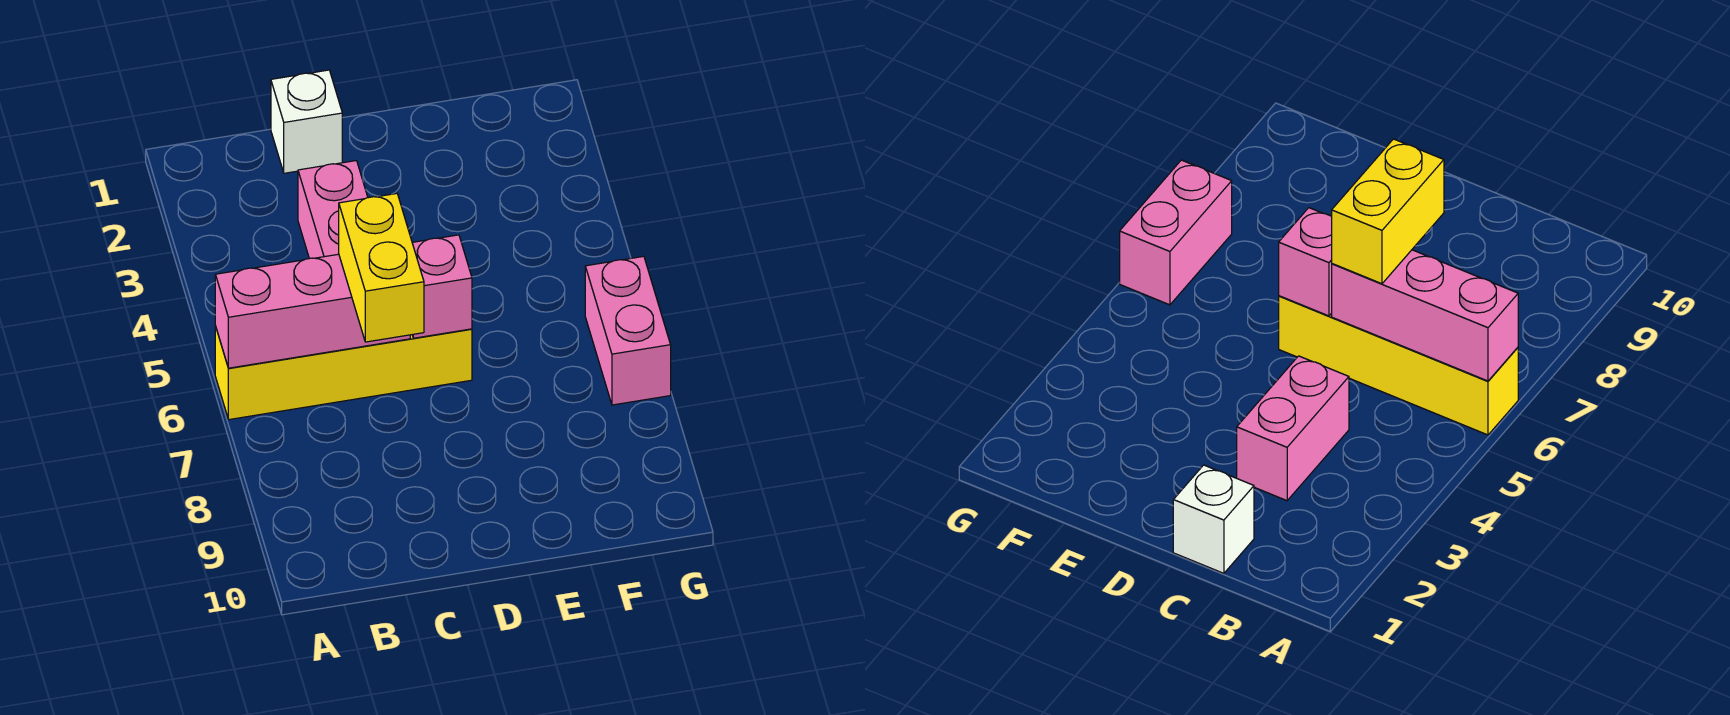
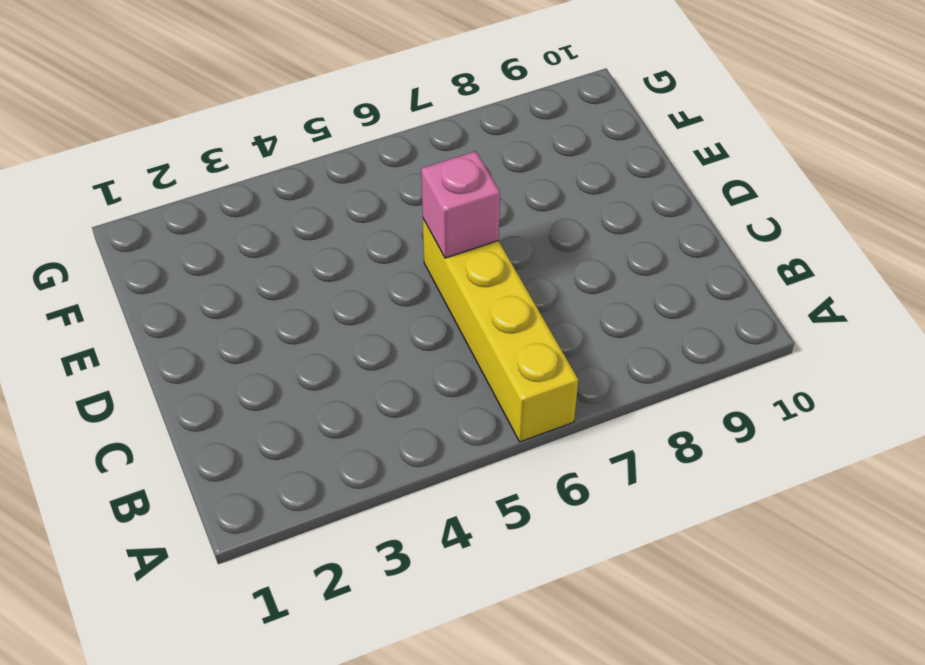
none -> white 1x1 brick [271,70,342,173]
none -> pink 1x2 brick [298,161,368,258]

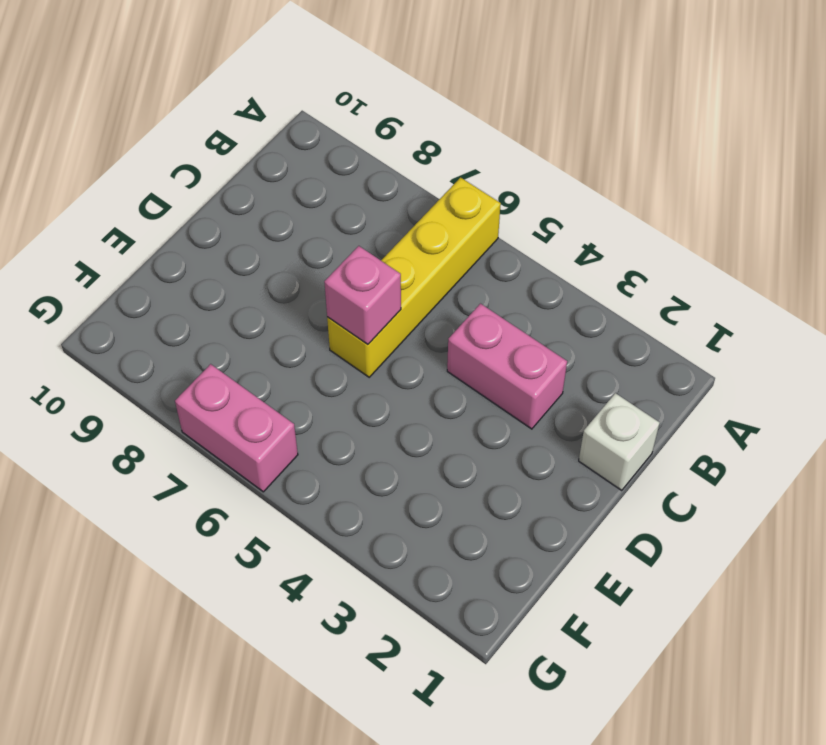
none -> pink 1x3 brick [215,254,410,368]
none -> yellow 1x2 brick [339,194,424,342]

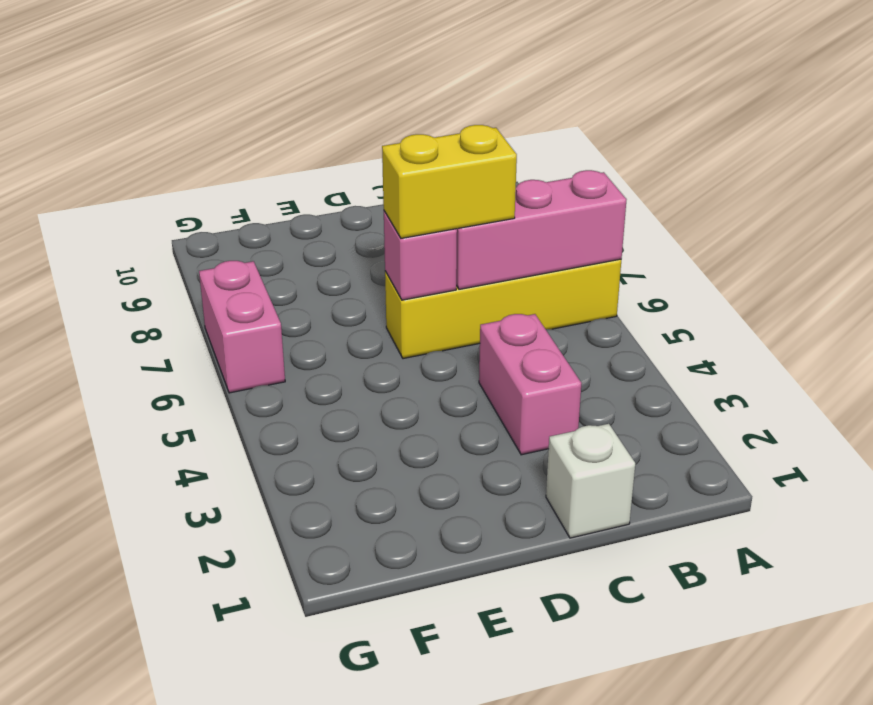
yellow 1x2 brick [382,125,517,238] -> yellow 1x2 brick turned to [339,194,424,342]

